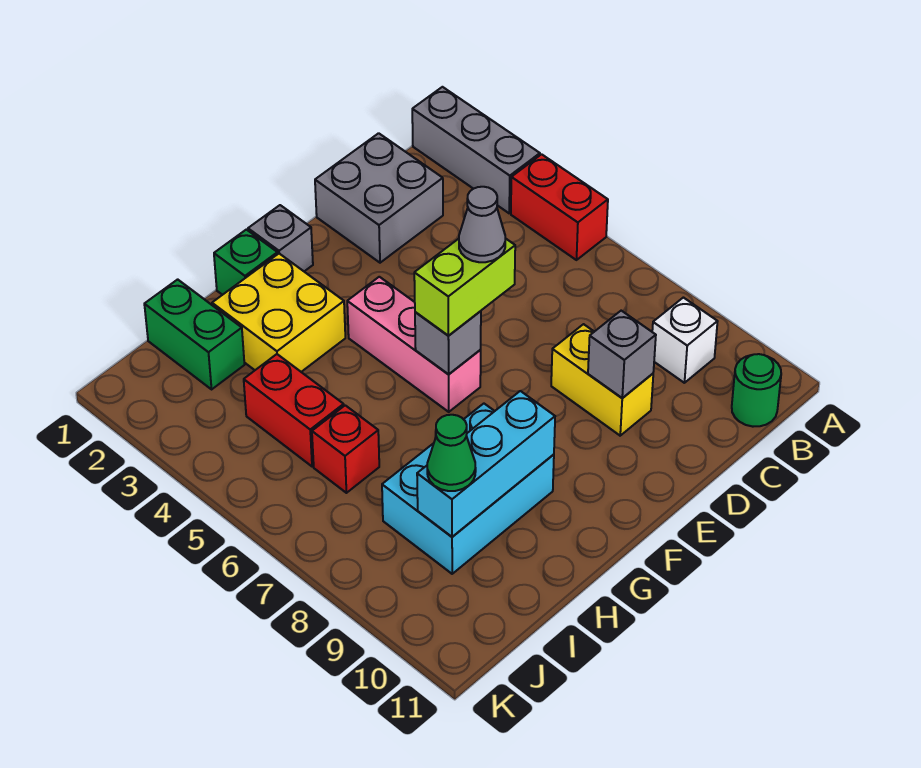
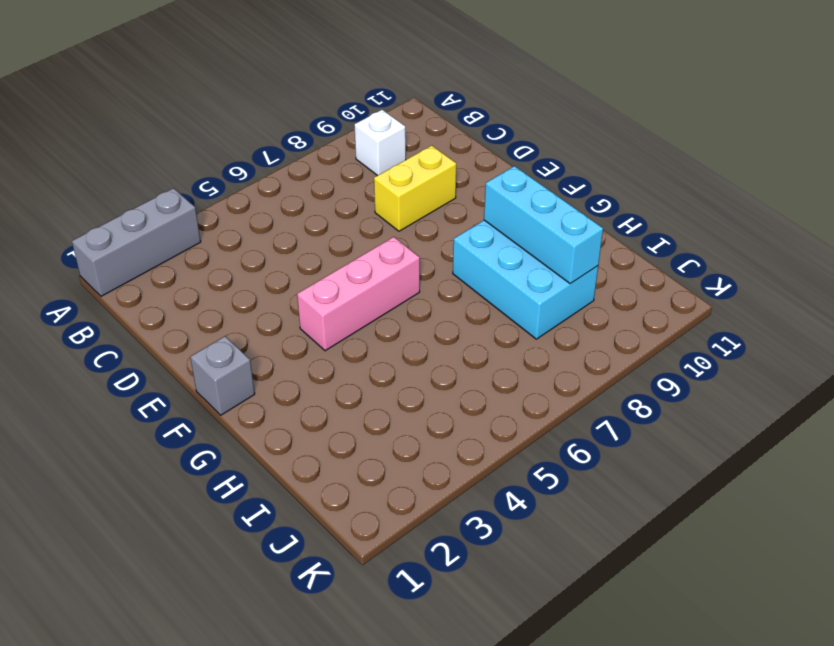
none -> red 1x2 brick [511,154,608,260]
none -> green 1x1 round brick [732,354,781,427]
none -> grey 2x2 brick [315,133,443,263]

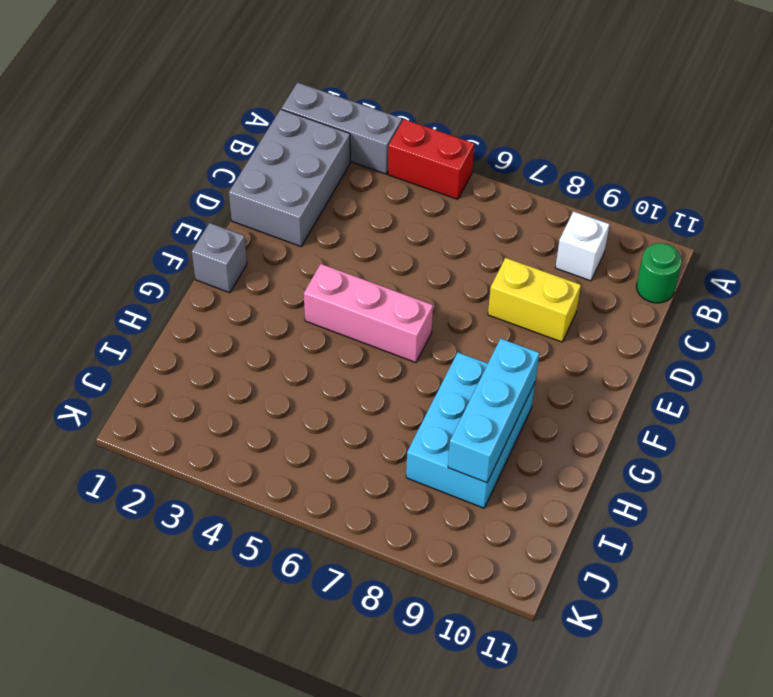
grey 2x3 brick [229,109,350,246] -> grey 2x2 brick [315,133,443,263]
none -> green 1x1 brick [214,230,278,295]
none -> yellow 2x2 brick [212,254,345,372]
none -> green 1x2 brick [144,279,244,389]

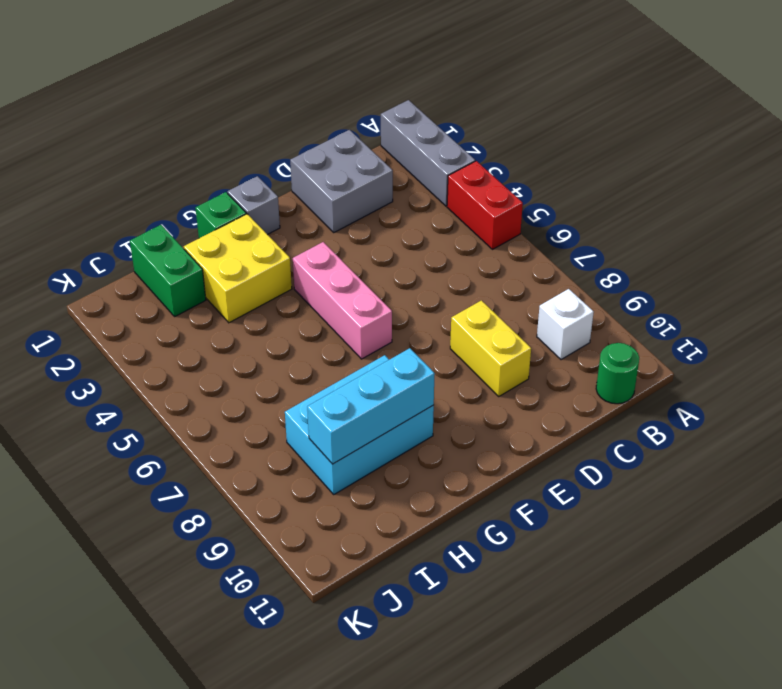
none -> red 1x2 brick [244,354,344,467]
none -> red 1x1 brick [312,405,379,493]
none -> grey 1x1 brick [588,311,656,398]

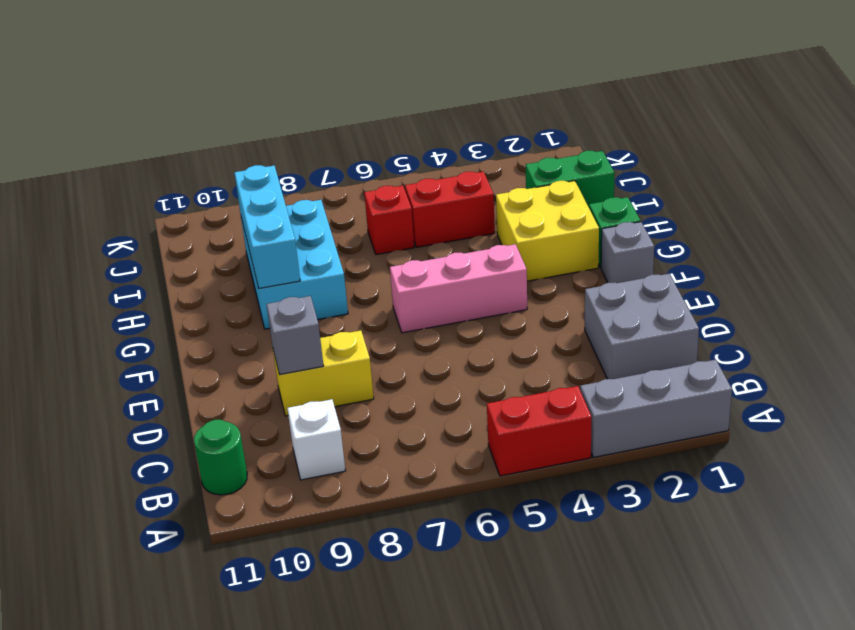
none -> grey 1x1 brick [415,311,481,374]
none -> lime 1x2 brick [414,238,515,336]
none -> green 1x1 cone [427,415,476,491]

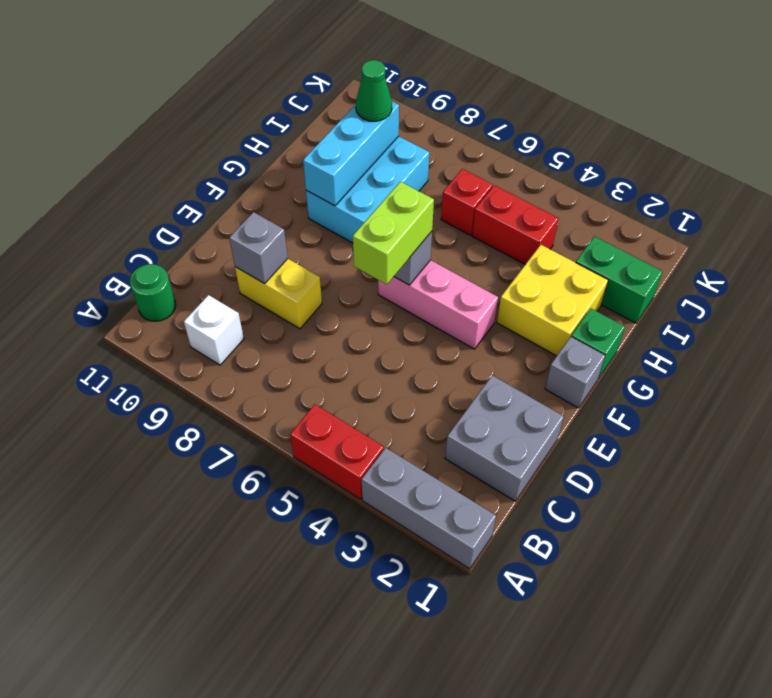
none -> grey 1x1 cone [459,187,505,262]

